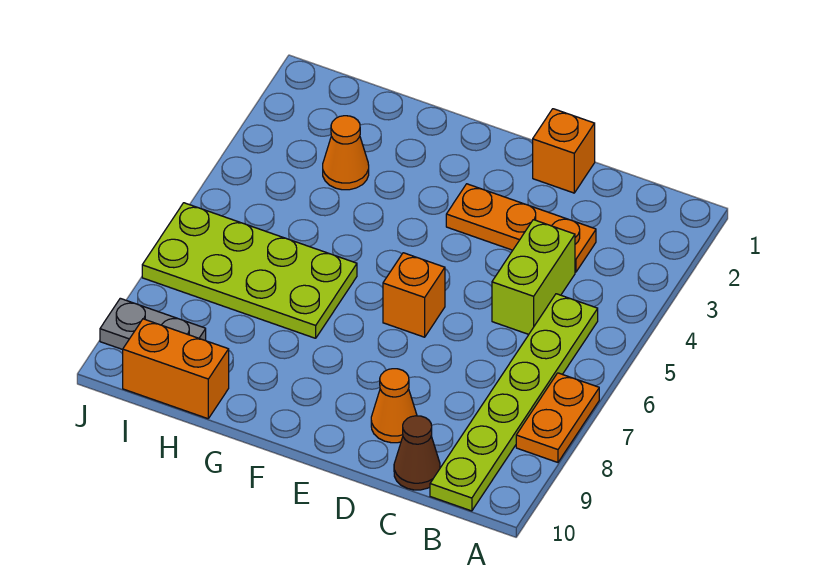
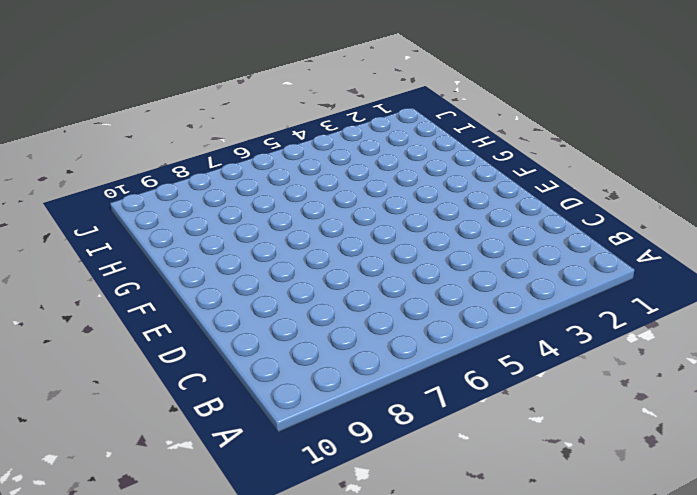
none -> orange 1x2 plate [516,373,599,462]
none -> lime 1x6 plate [430,294,598,511]
none -> orange 1x3 plate [446,184,596,272]

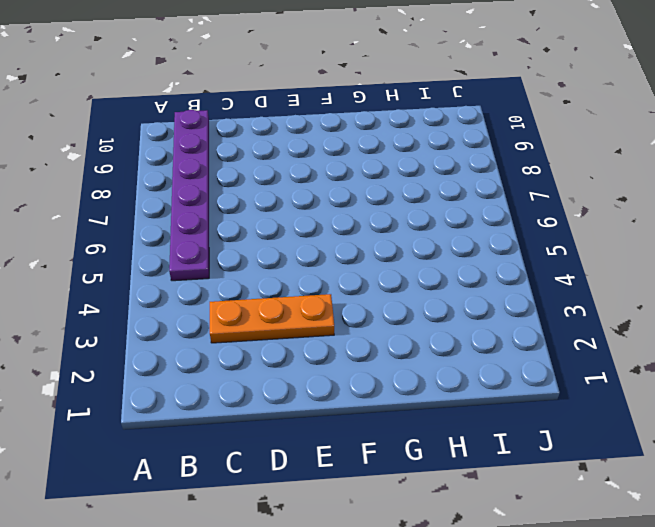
purple 1x6 plate [169,110,209,281] -> lime 1x6 plate [430,294,598,511]
none -> orange 1x2 plate [516,373,599,462]
none -> lime 1x2 brick [492,220,575,334]
none -> brown 1x1 cone [394,416,440,490]

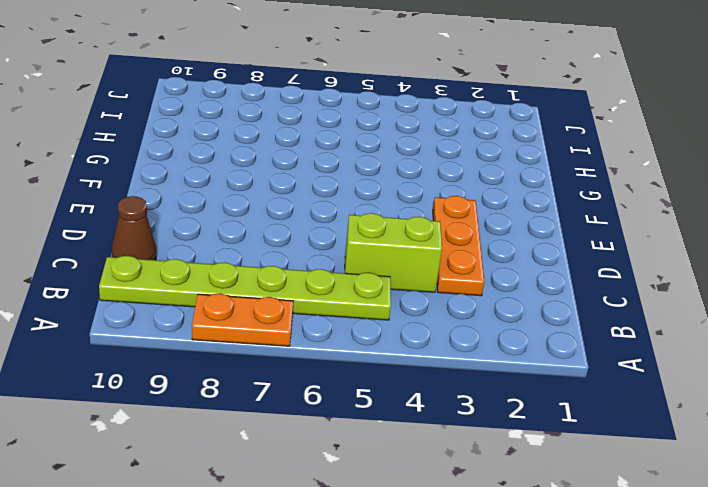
none -> orange 1x1 brick [533,109,595,193]
none -> orange 1x1 cone [371,369,417,443]
none -> orange 1x1 brick [383,253,445,337]

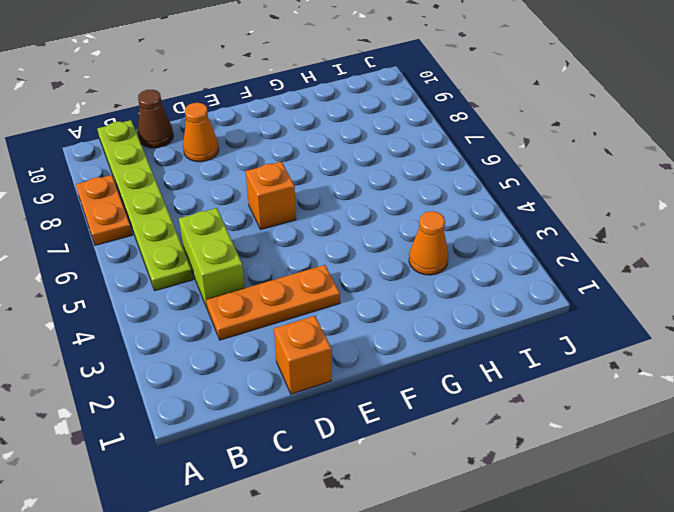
none -> lime 2x4 plate [142,203,357,338]
none -> orange 1x2 brick [123,319,229,419]
none -> grey 1x2 plate [100,298,206,350]

